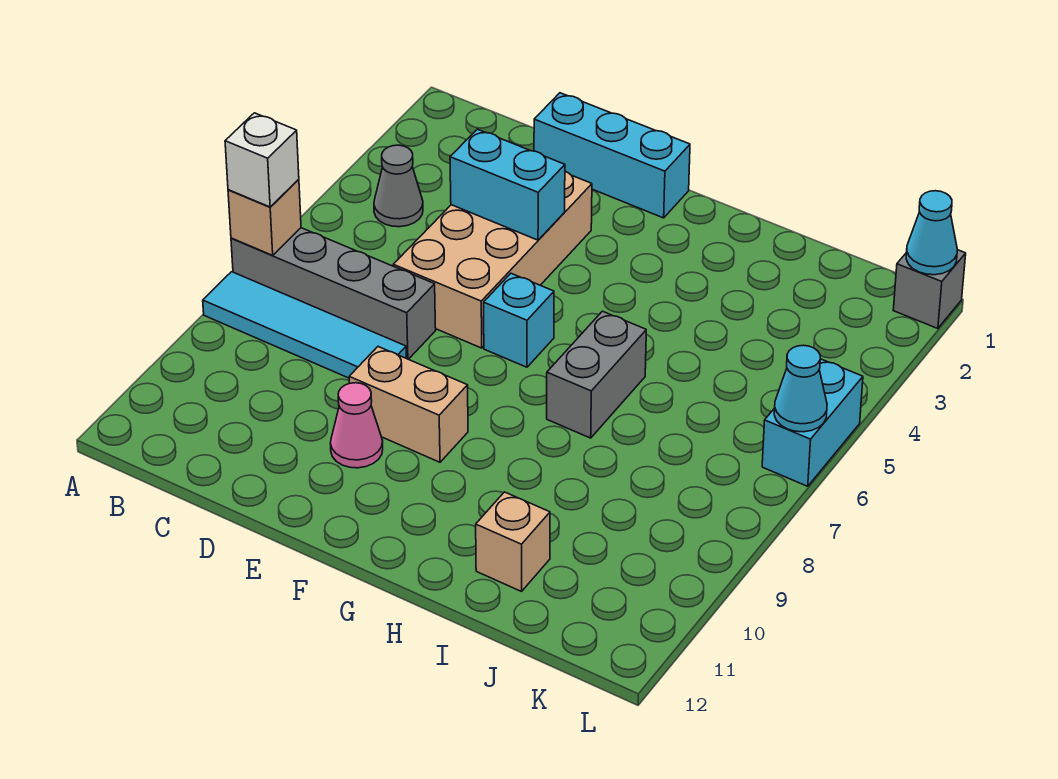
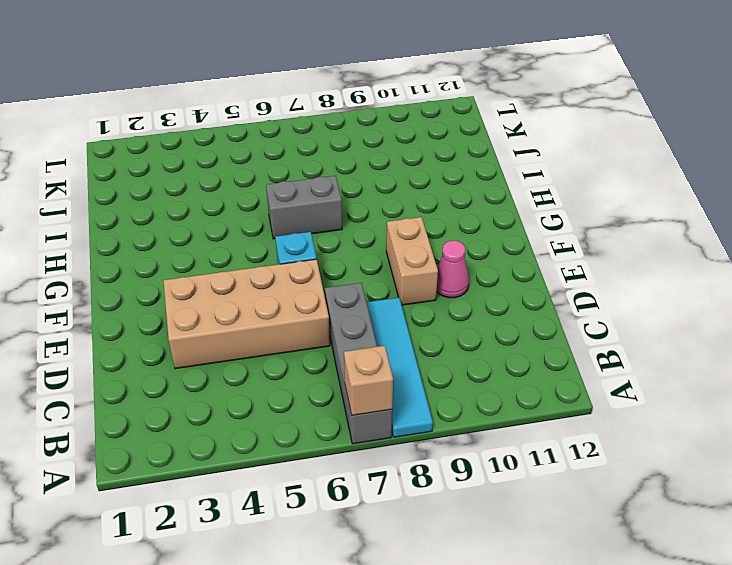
none -> grey 1x1 cone [374,145,423,227]
none -> cyan 1x3 brick [534,93,690,218]
none -> tan 1x1 brick [476,492,550,591]

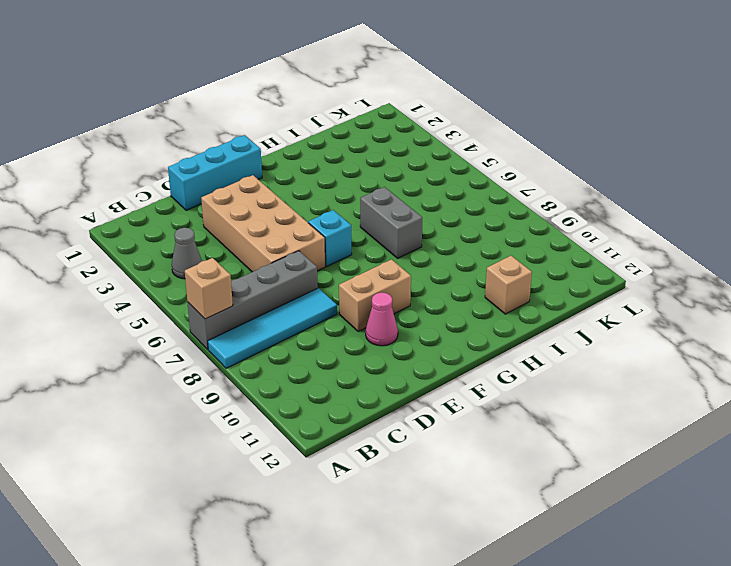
none -> grey 1x1 brick [893,250,966,329]
none -> cyan 1x2 brick [762,359,863,486]
none -> cyan 1x2 brick [450,129,565,240]

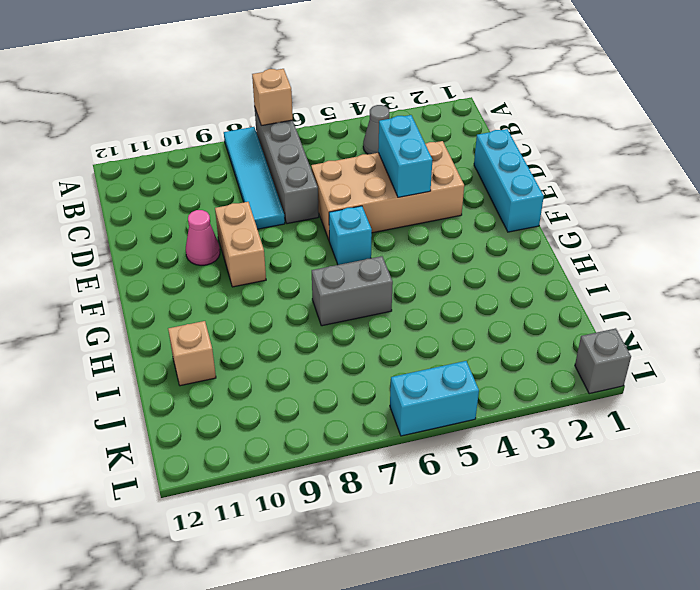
none -> cyan 1x1 cone [906,191,957,275]
none -> cyan 1x1 cone [774,345,827,432]
none -> white 1x1 brick [225,113,299,207]

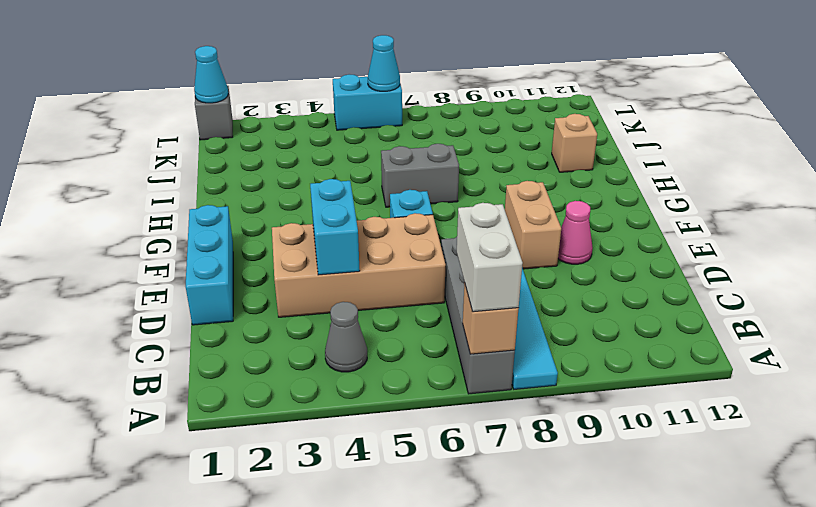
white 1x2 brick [457,203,523,312] -> white 1x1 brick [225,113,299,207]

